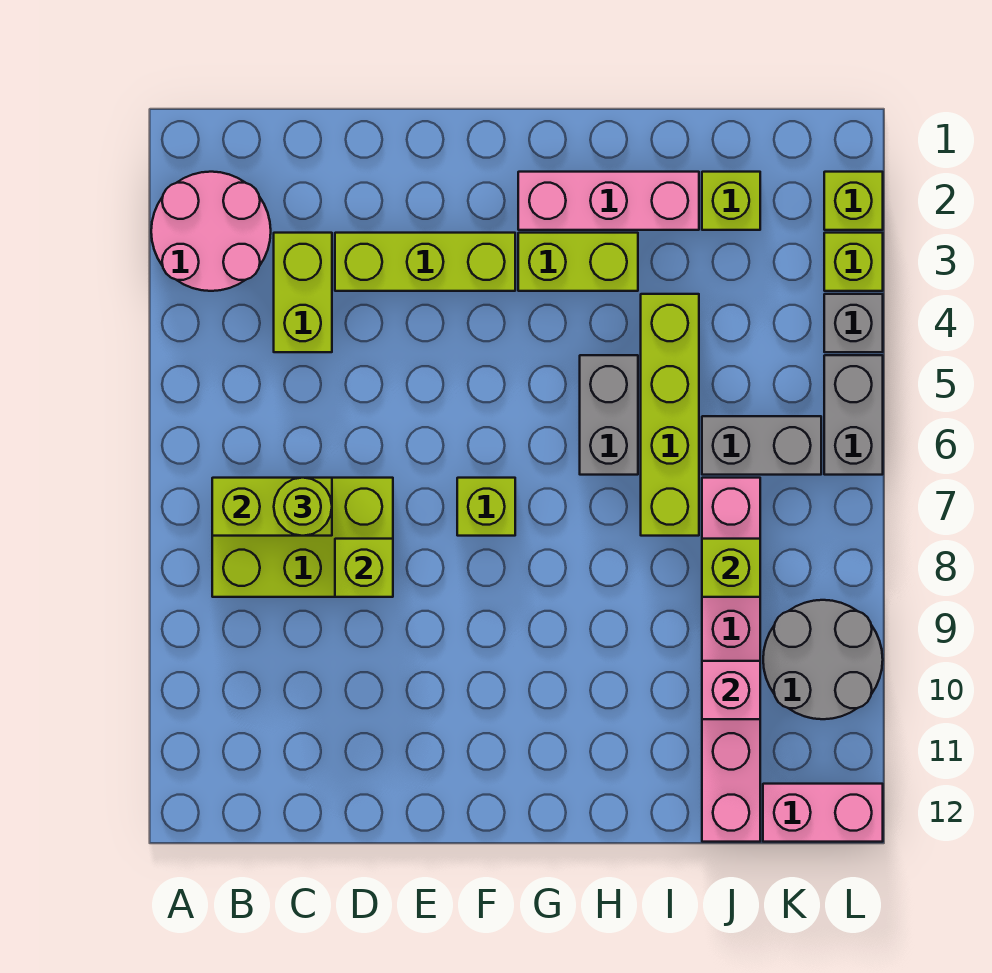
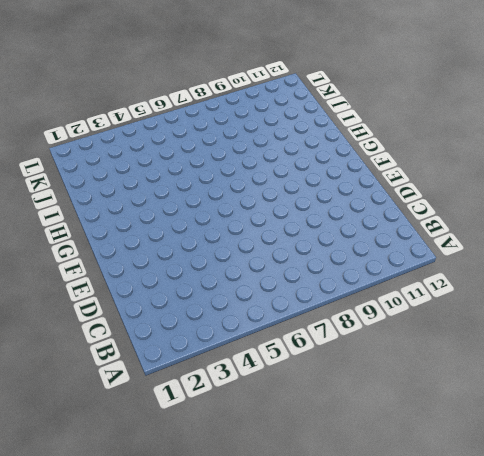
none -> pink 2x2 round brick [151,172,271,291]
none -> lime 2x3 brick [212,478,393,597]
none -> lime 1x2 brick [274,233,332,352]

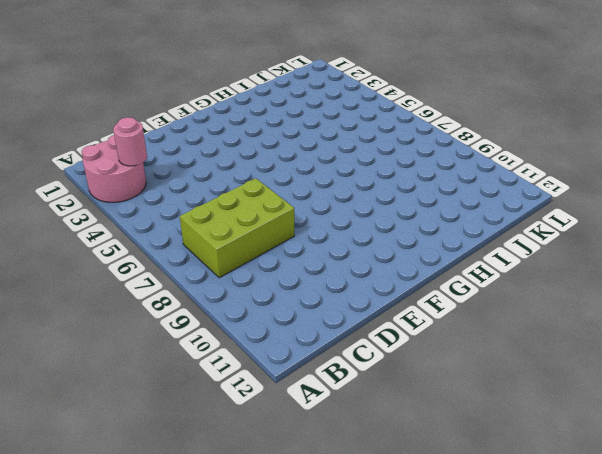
pink 1x1 round brick [113,117,147,166] -> none
none -> lime 1x2 brick [274,233,332,352]
none -> lime 1x3 brick [335,233,515,291]
none -> lime 1x1 brick [457,478,515,536]

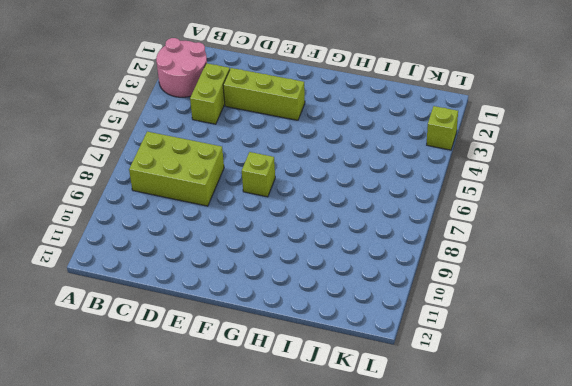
none -> pink 1x3 brick [518,172,699,230]
none -> lime 1x2 brick [518,233,638,291]
none -> grey 1x2 brick [580,355,638,475]

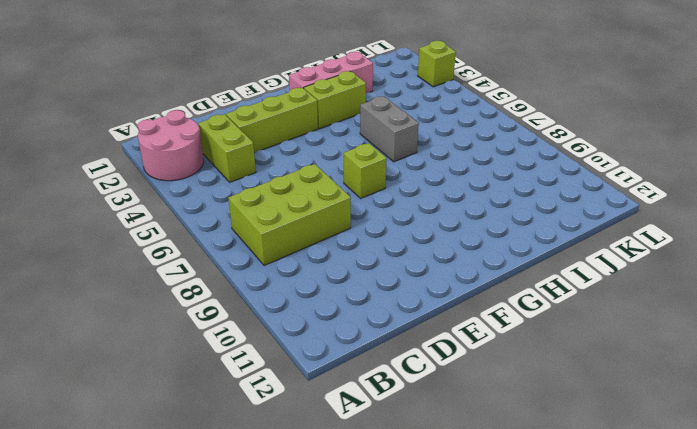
none -> lime 1x4 brick [641,294,699,536]
none -> lime 1x1 brick [702,172,760,230]
none -> grey 1x2 brick [702,416,821,475]

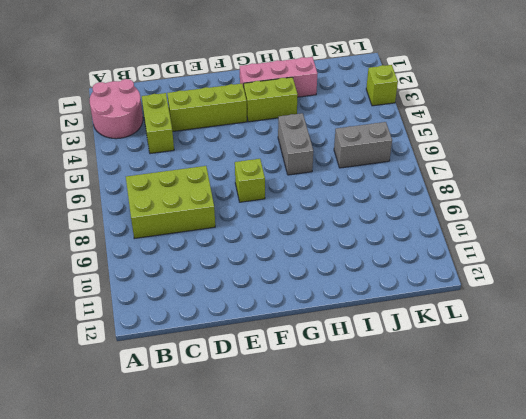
none -> lime 1x4 brick [641,294,699,536]
none -> lime 1x1 brick [702,172,760,230]
none -> pink 1x6 brick [702,478,760,842]

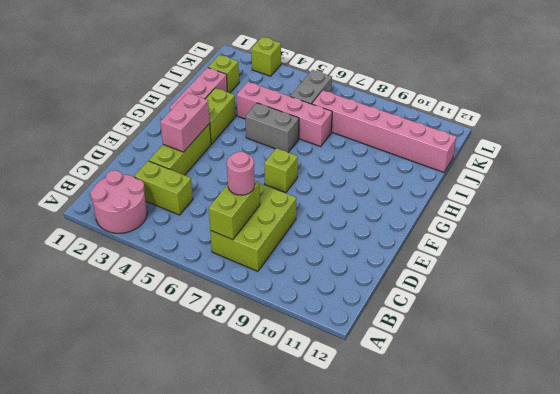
pink 1x1 round brick [227,152,255,195] -> lime 1x1 round brick [274,478,332,536]
pink 1x2 brick [160,93,210,152] -> pink 1x2 brick moved to [763,784,883,842]
pink 1x4 brick [237,82,332,147] -> lime 1x4 brick [641,294,699,536]
none -> grey 2x2 round brick [763,600,883,719]
none -> lime 1x1 brick [824,172,883,230]
none -> grey 1x1 brick [824,294,883,352]

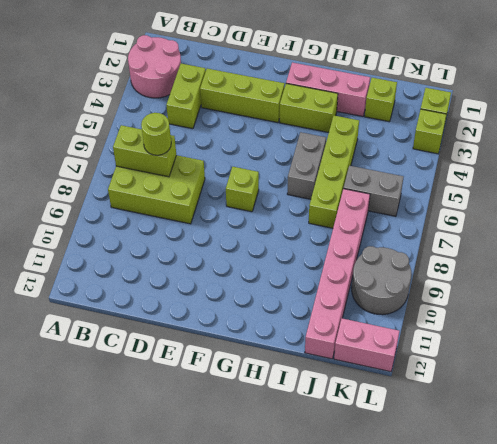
none -> grey 1x1 brick [824,294,883,352]
none -> grey 1x2 brick [824,355,883,475]
none -> lime 1x1 brick [335,539,393,597]

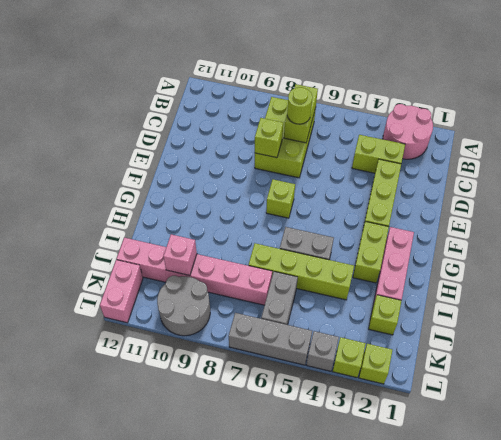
grey 1x3 brick [229,313,312,365] -> grey 1x2 brick [824,355,883,475]
none -> lime 1x1 brick [702,539,760,597]

